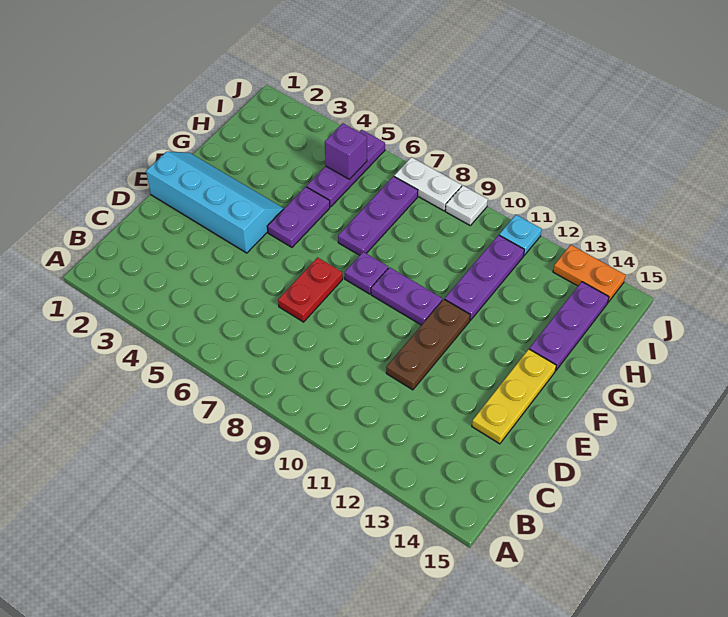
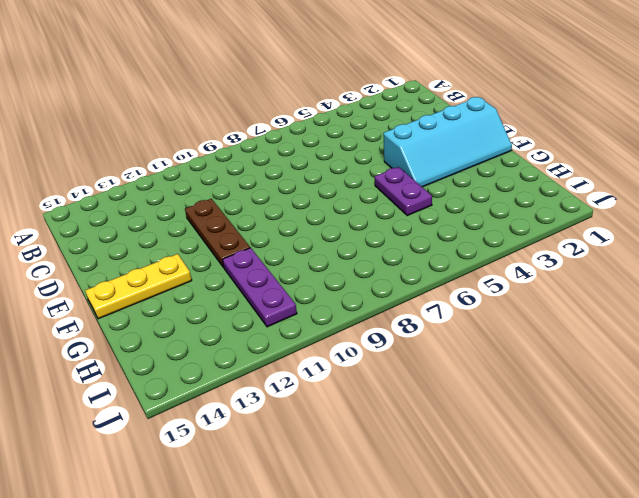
yellow 1x3 plate [85,254,192,319] -> yellow 1x3 plate turned to [472,349,556,444]
none -> red 1x2 plate [278,257,343,322]
none -> purple 1x1 plate [345,252,388,294]
none -> purple 1x2 plate [371,267,442,325]

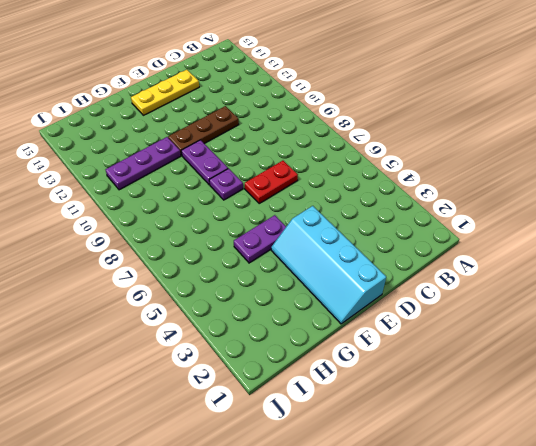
none -> purple 1x3 plate [338,176,418,255]
none -> purple 1x3 plate [529,282,609,371]
none -> purple 1x3 plate [307,130,385,207]

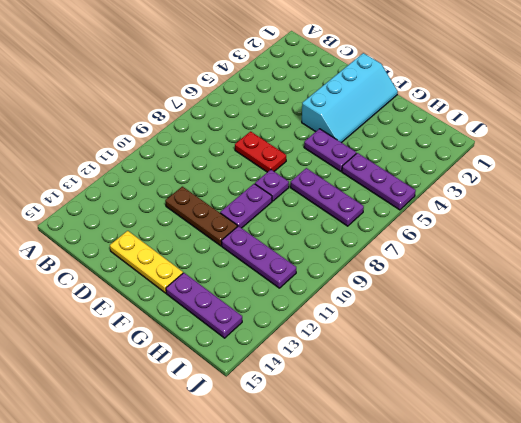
none -> white 1x2 plate [394,157,462,211]
none -> white 1x1 plate [445,186,488,225]
none -> cyan 1x1 plate [499,215,542,255]

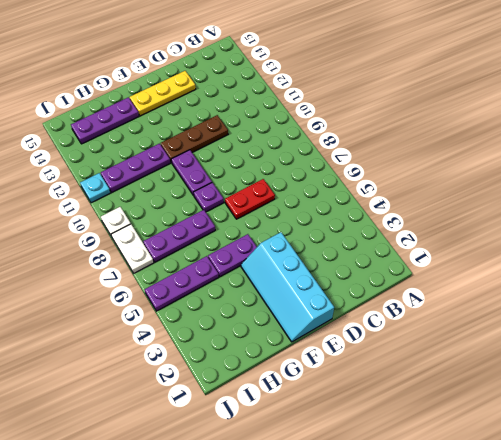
none -> orange 1x2 plate [553,245,626,302]
none -> purple 1x1 brick [325,123,367,179]

